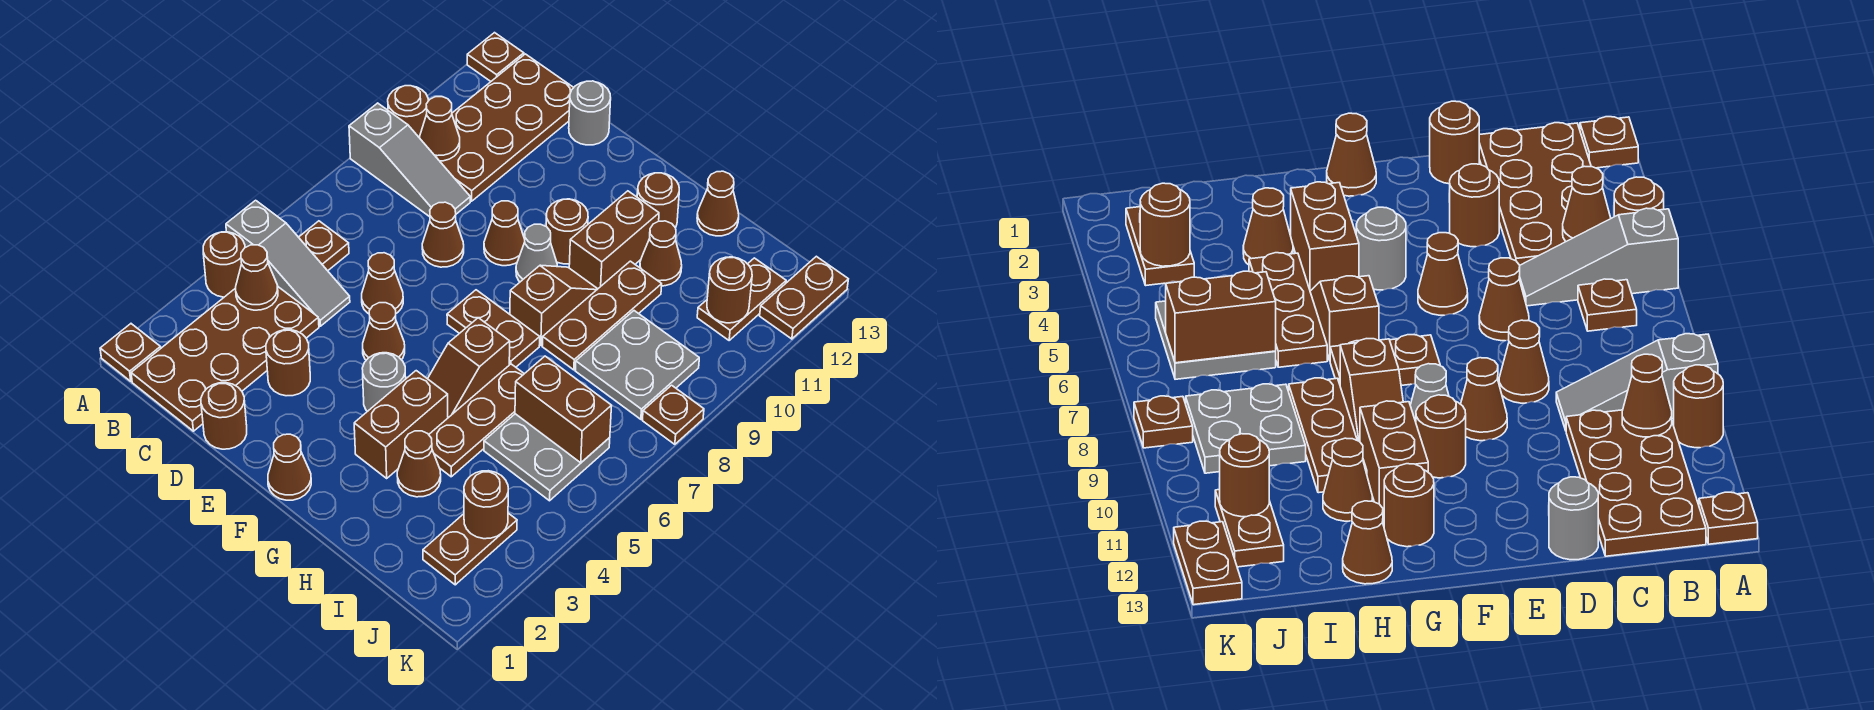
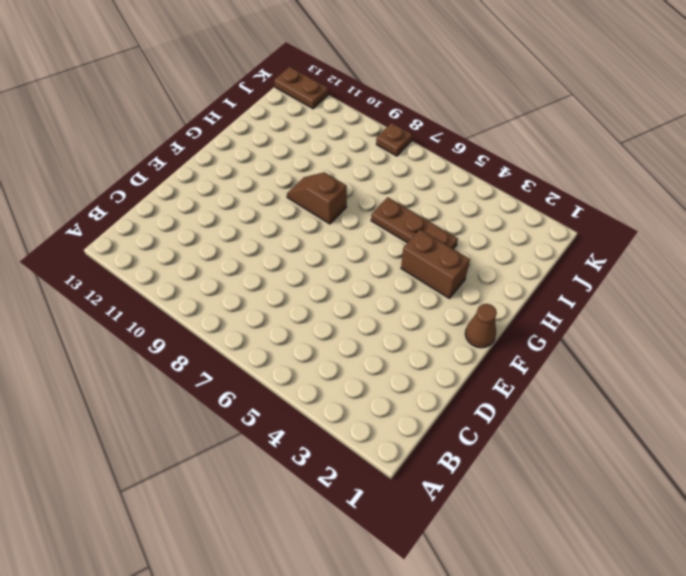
none -> brown 1x1 plate [100,324,161,381]
none -> brown 1x1 round brick [203,232,245,297]
none -> grey 1x3 slope [226,200,350,326]
none -> grey 1x3 slope [349,103,470,217]

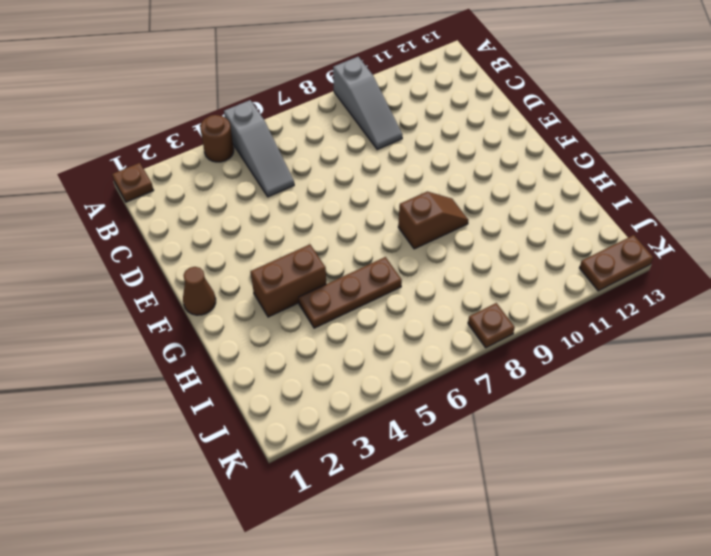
none -> brown 1x1 round brick [388,86,428,137]
none -> brown 1x1 plate [467,33,524,81]
none -> brown 2x4 plate [131,287,319,431]
none -> brown 1x1 plate [299,221,349,271]

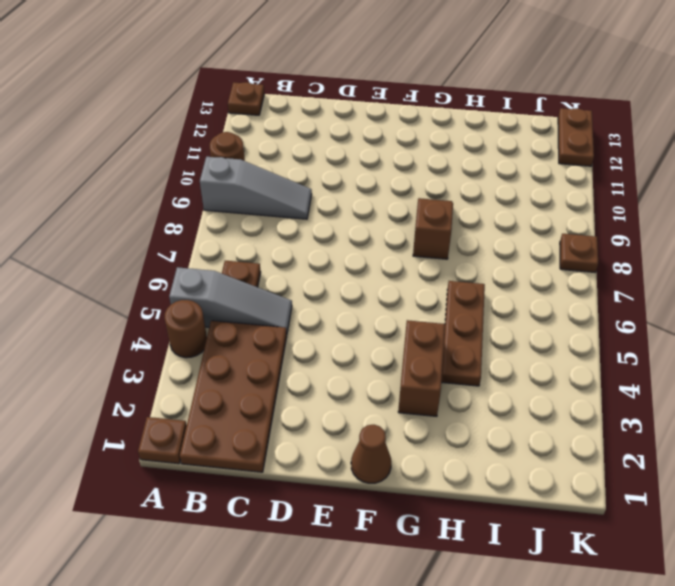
none -> brown 2x4 plate [440,54,574,201]
none -> brown 1x1 round brick [201,383,247,449]
none -> brown 1x1 round brick [266,330,310,396]
none -> brown 1x1 cone [362,253,403,314]

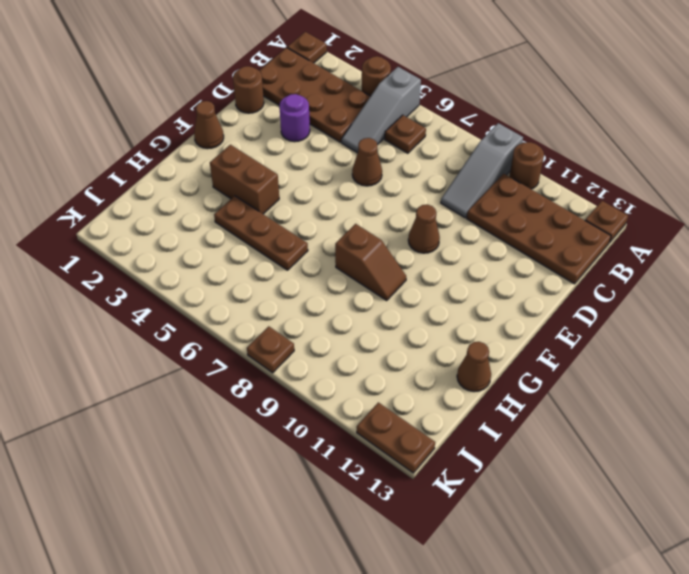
purple 1x1 round brick [279,94,310,142] -> brown 1x1 round brick [266,330,310,396]
none -> brown 1x1 cone [422,202,464,267]
none -> grey 1x1 round brick [569,81,611,145]
none -> brown 1x1 cone [363,303,405,360]
none -> grey 1x1 round brick [362,353,406,412]

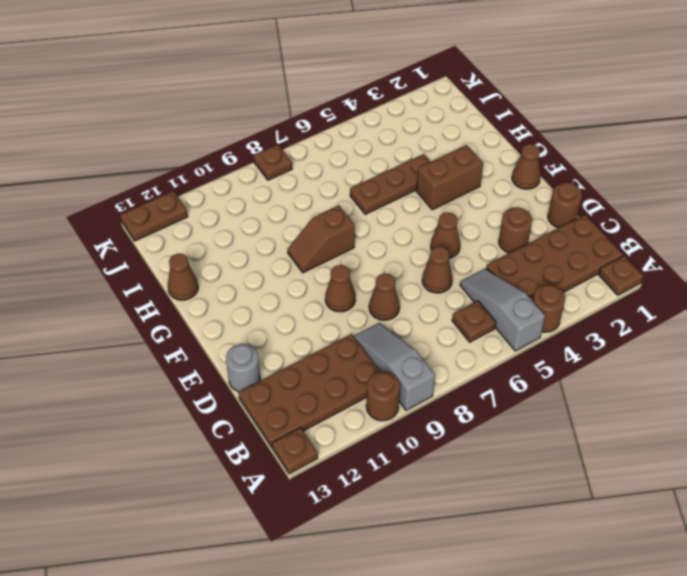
none -> grey 1x1 round brick [362,353,406,412]
none -> brown 1x2 plate [447,290,540,367]
none -> grey 1x1 cone [516,224,558,282]
none -> brown 1x1 round brick [546,199,588,264]

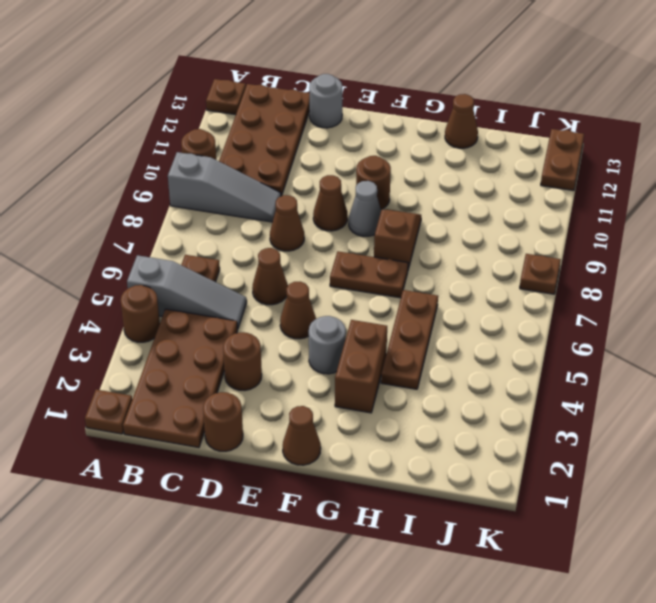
none -> brown 1x2 slope [428,318,510,418]
none -> brown 1x2 brick [569,191,659,289]
none -> brown 1x1 round brick [637,173,679,228]
none -> brown 1x1 cone [397,431,441,497]

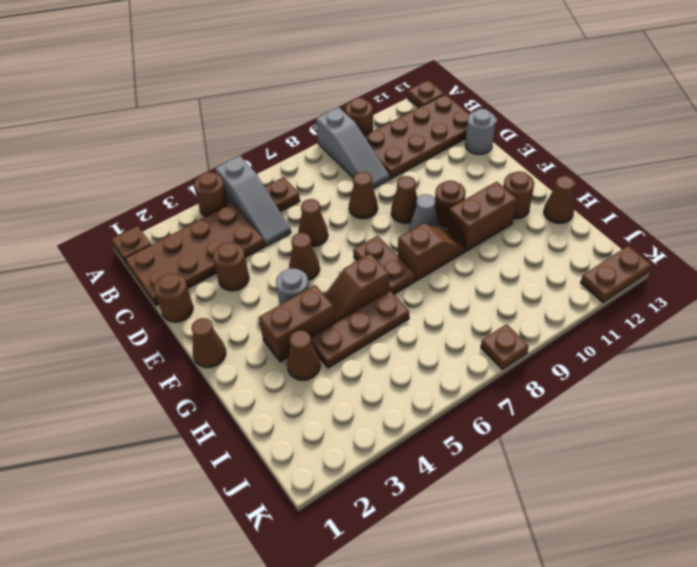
none -> brown 1x3 plate [542,261,662,370]
none -> brown 1x1 cone [640,221,682,286]
none -> grey 2x2 plate [484,414,610,501]
none -> grey 2x2 plate [575,311,699,419]

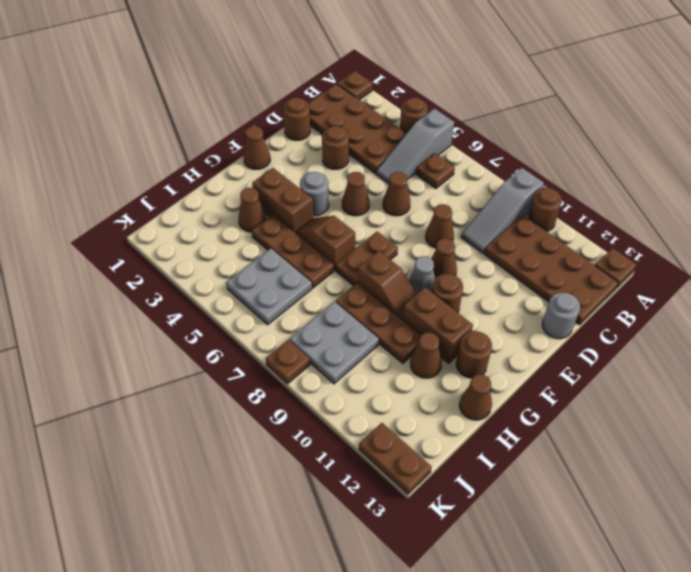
none -> brown 1x2 plate [423,513,517,585]
none -> brown 1x2 plate [697,258,786,340]
none -> brown 1x1 cone [236,245,278,310]
none -> brown 1x1 cone [419,97,460,161]

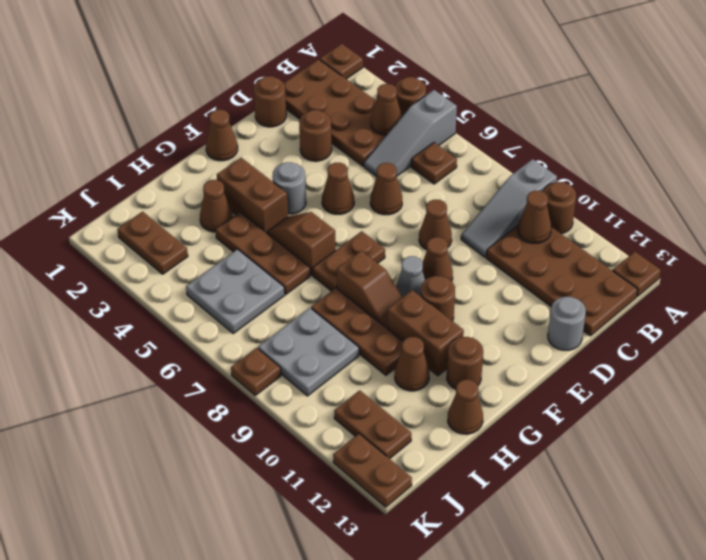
none -> brown 1x2 brick [515,356,612,463]
none -> brown 1x1 round brick [464,471,508,539]
none -> brown 1x1 round brick [707,257,752,323]

